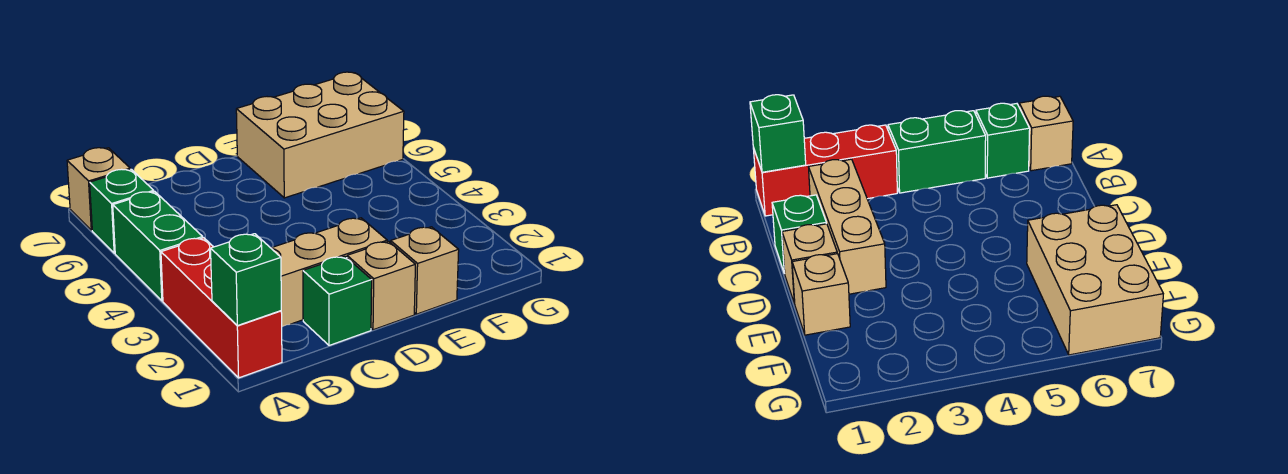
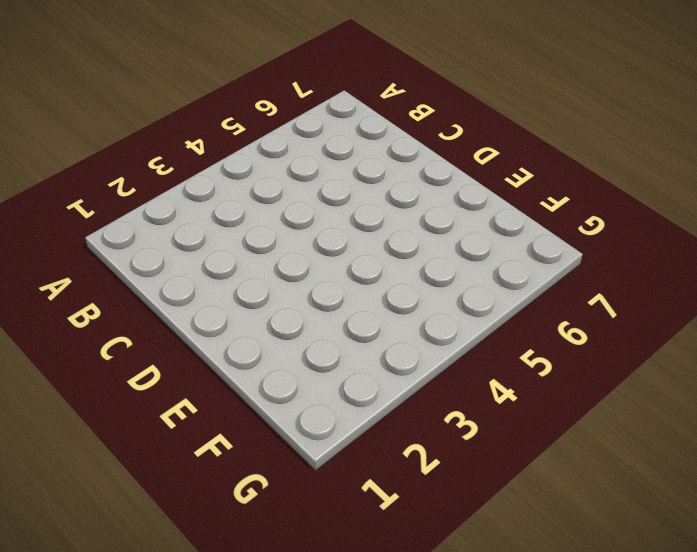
none -> red 1x3 brick [161,238,282,378]
none -> green 1x2 brick [113,192,203,301]

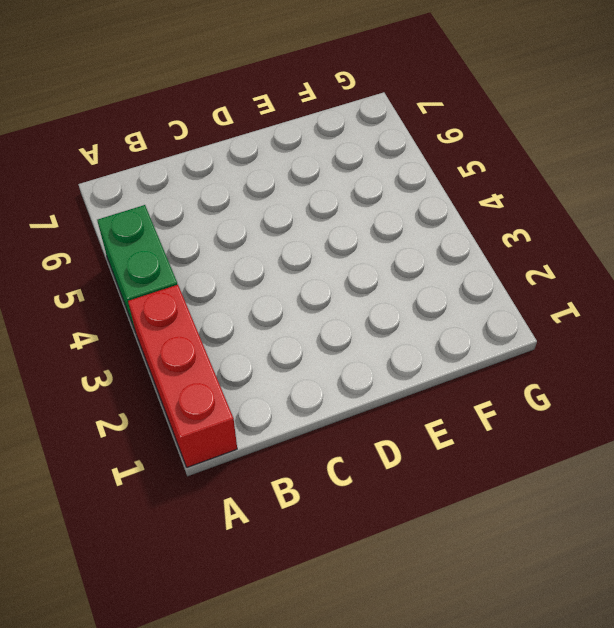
none -> green 1x1 brick [90,169,154,253]
none -> tan 1x1 brick [67,148,130,230]

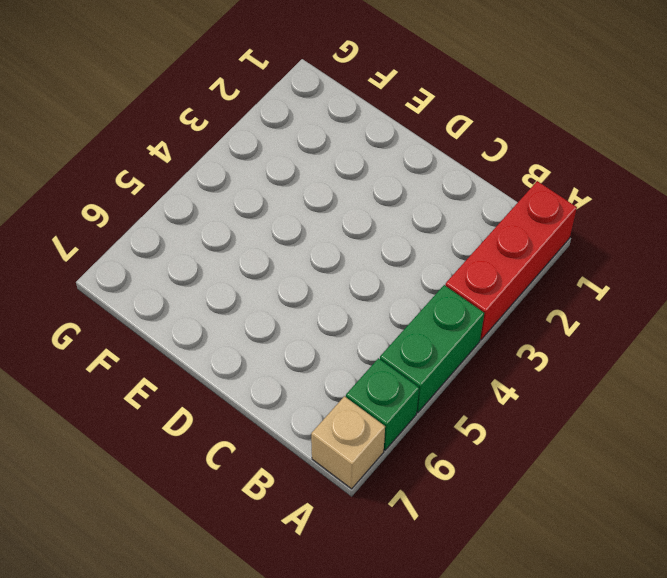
none -> tan 1x3 brick [271,218,387,326]
none -> green 1x1 brick [303,256,372,345]

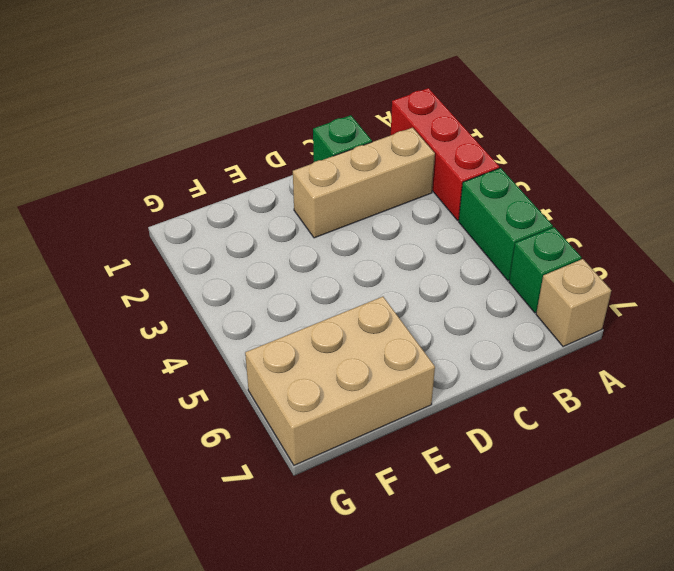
none -> tan 1x1 brick [347,241,415,330]
none -> tan 1x1 brick [391,227,459,314]

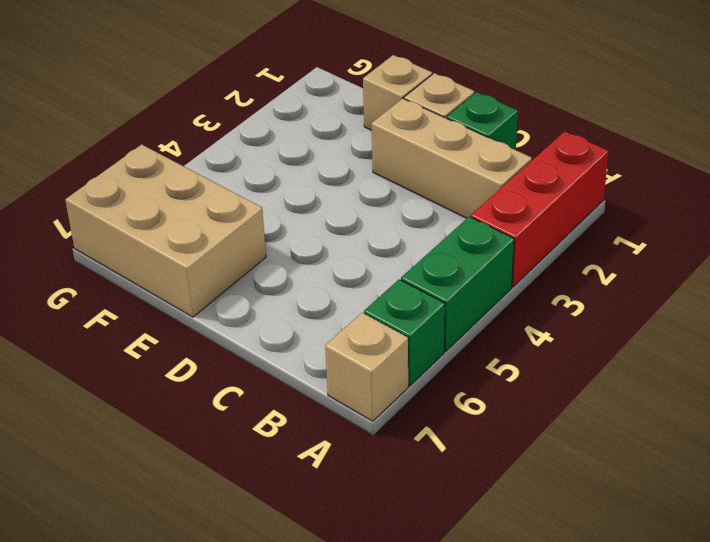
none -> green 1x1 brick [211,234,281,326]

